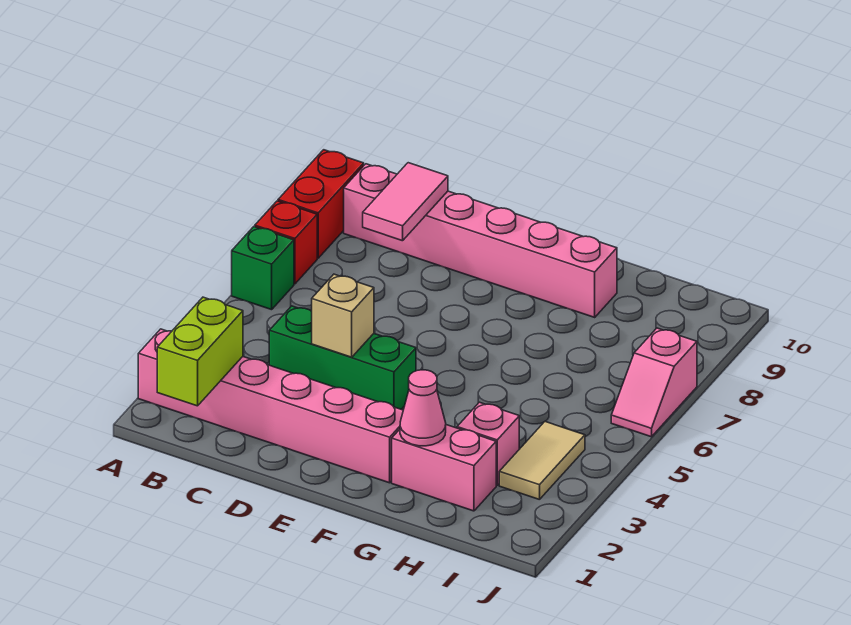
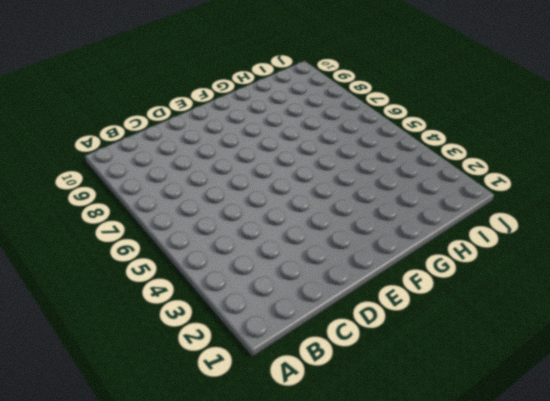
none -> pink 1x6 brick [138,329,403,483]
none -> green 1x1 brick [232,227,294,310]
none -> red 1x1 brick [255,201,317,284]

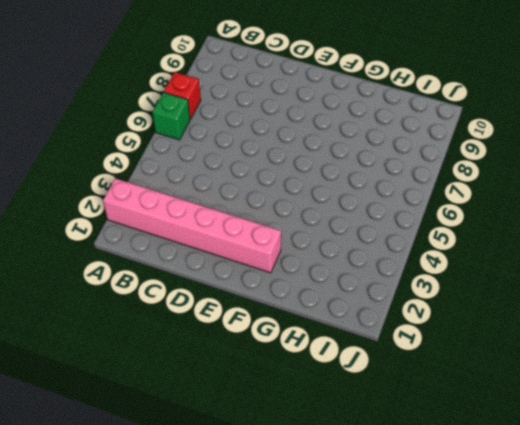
none -> red 1x2 brick [278,150,364,258]
none -> pink 1x6 brick [344,164,617,317]
none -> green 1x3 brick [269,306,416,409]

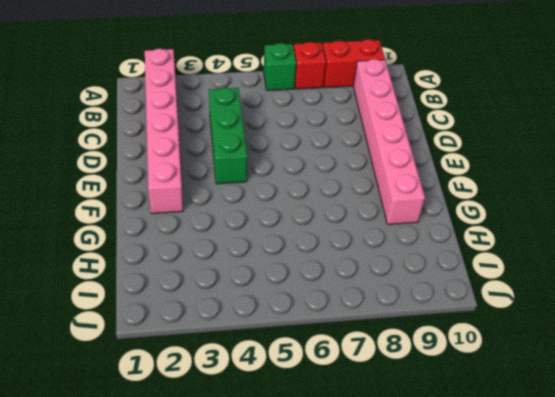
none -> pink 1x2 brick [392,425,496,511]
none -> pink 1x1 brick [457,402,519,485]
none -> tan 1x2 tile [499,422,585,500]

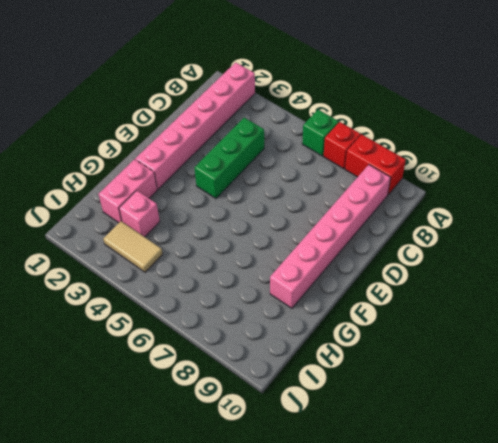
none -> pink 1x2 slope [611,328,697,437]
none -> lime 1x2 brick [157,297,243,406]
none -> pink 1x2 tile [363,163,448,241]

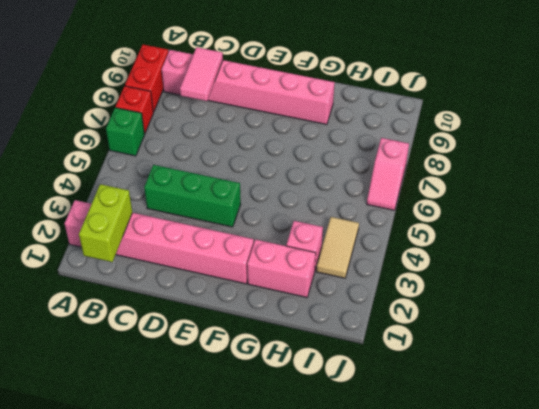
none -> tan 1x1 brick [312,274,374,357]
none -> pink 1x1 cone [400,370,446,446]

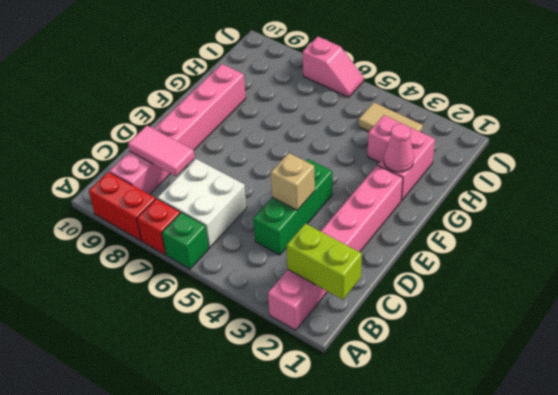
white 2x2 brick [158,159,247,248] -> none

